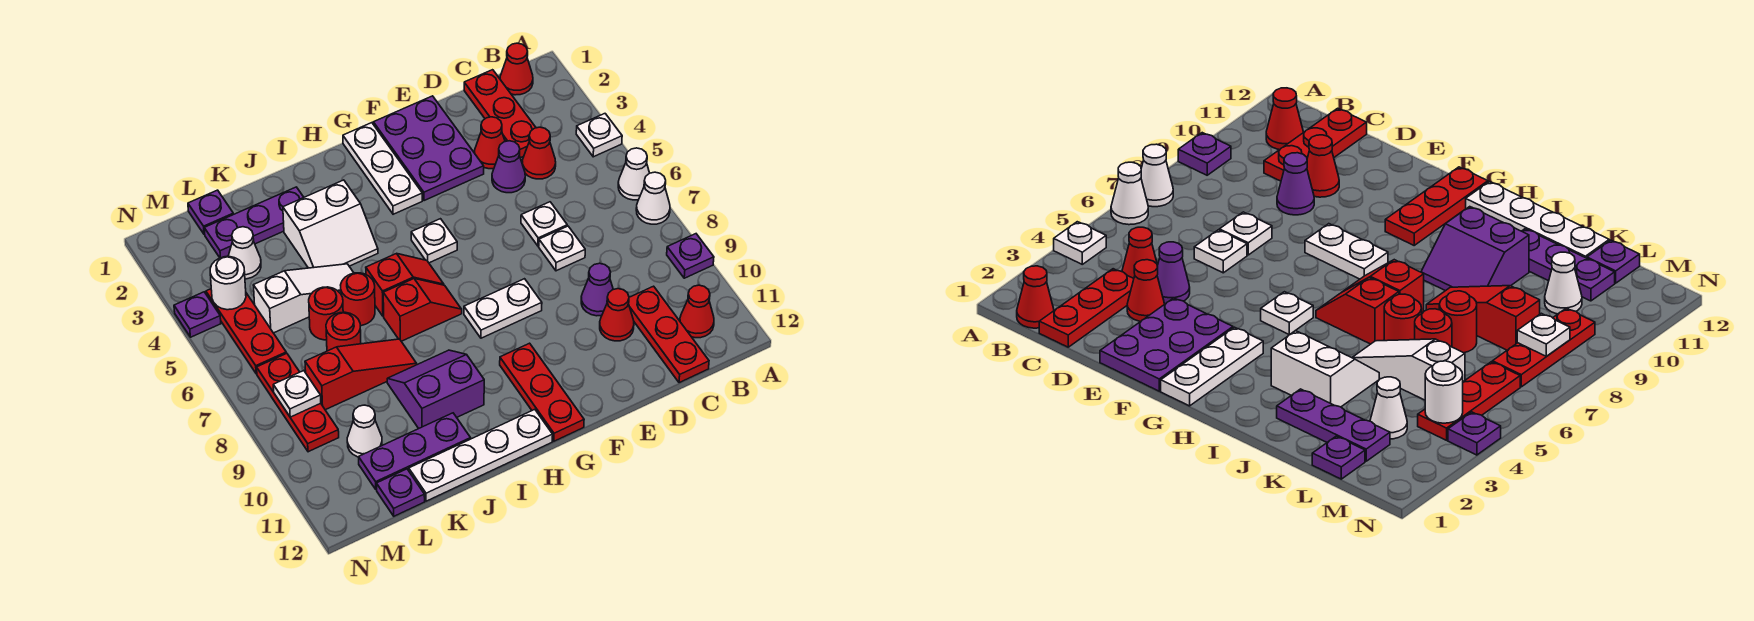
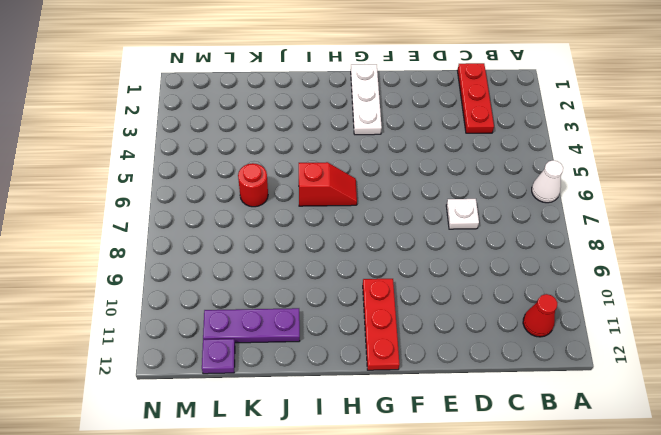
none -> white 1x1 plate [576,114,622,157]
none -> white 1x1 cone [636,172,670,224]
none -> purple 1x1 plate [667,234,714,278]
none -> red 1x1 cone [500,43,533,95]

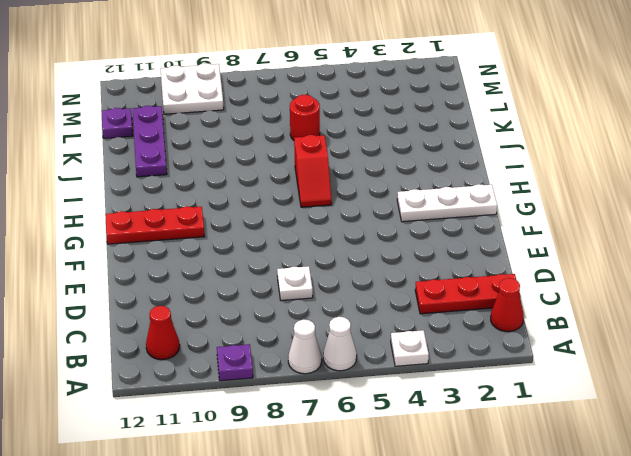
white 2x2 plate [160,63,224,114] -> red 1x3 plate [257,353,339,452]
none -> red 1x1 cone [522,127,556,179]
none -> red 1x3 plate [628,286,709,383]
none -> red 1x1 cone [475,117,505,169]
none -> purple 1x1 cone [492,141,525,193]

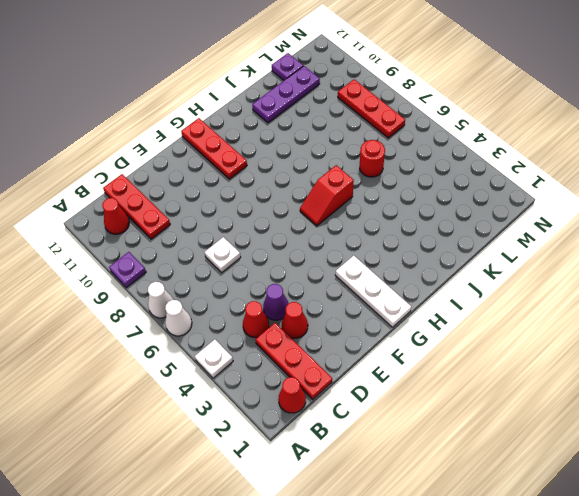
none -> white 1x1 plate [521,202,567,246]
none -> purple 1x1 cone [581,263,613,316]
none -> red 1x1 cone [600,289,634,341]
none -> purple 2x3 plate [373,96,484,201]

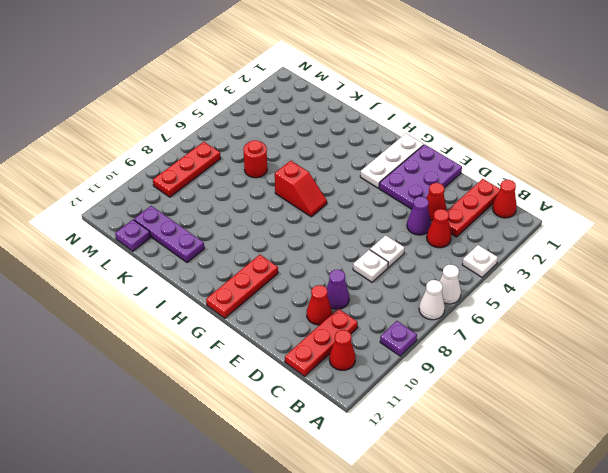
none -> white 1x2 plate [464,279,542,338]
none -> white 1x1 plate [411,219,457,263]
none -> red 1x2 slope [383,279,462,341]
none -> white 1x4 plate [409,409,553,501]

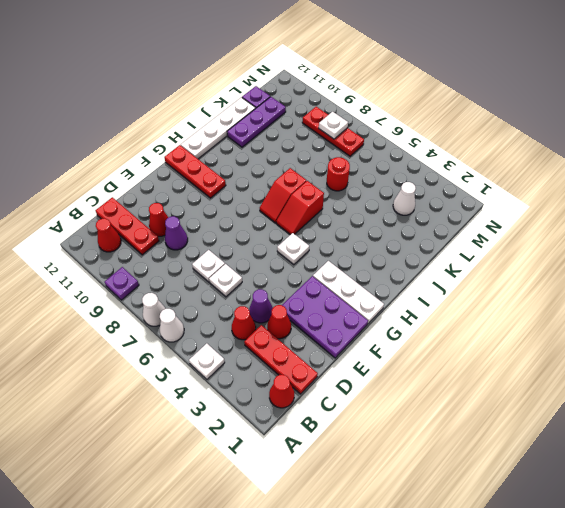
none -> white 1x2 plate [464,279,542,338]
none -> white 2x2 slope [283,180,378,268]
none -> purple 2x2 slope [387,350,484,428]
none -> purple 1x3 plate [204,187,304,258]

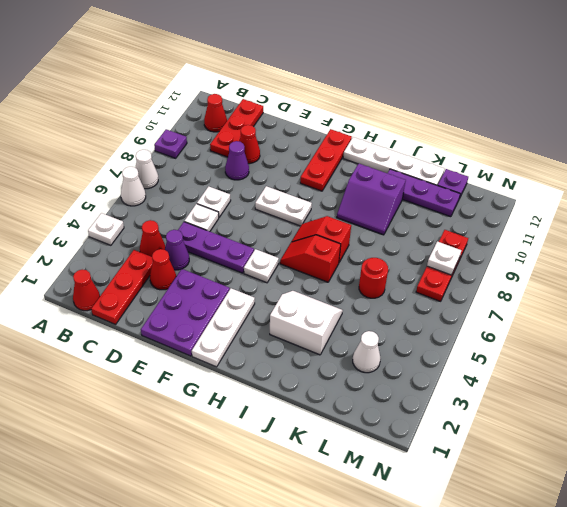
purple 1x3 plate [178,222,254,273] -> purple 1x3 plate moved to [204,187,304,258]
none -> white 1x3 slope [253,264,354,333]
none -> red 1x1 round brick [341,273,375,326]
none -> red 1x3 slope [305,339,417,410]
none -> red 1x1 round brick [326,312,361,351]

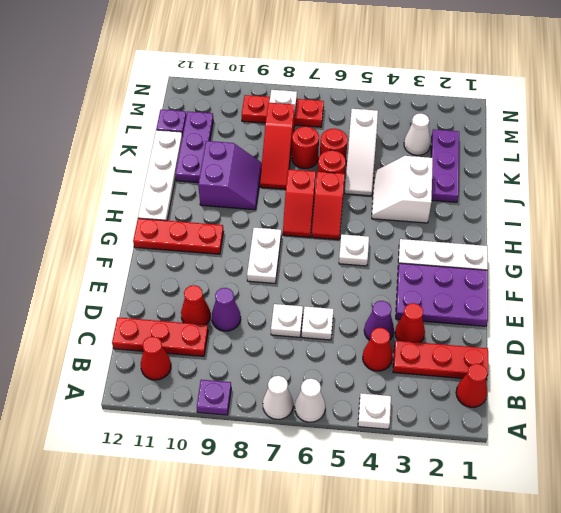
none -> purple 1x1 plate [188,190,233,235]
none -> white 1x1 cone [347,405,382,457]
none -> red 1x3 plate [206,289,286,374]
none -> purple 1x1 plate [174,292,221,337]

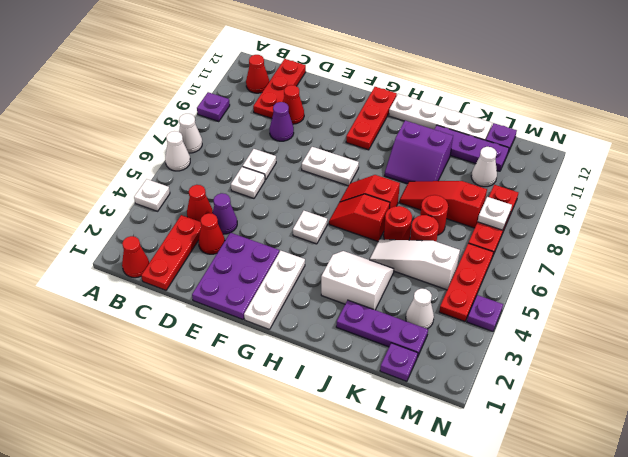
none -> white 1x1 round brick [210,257,246,310]

